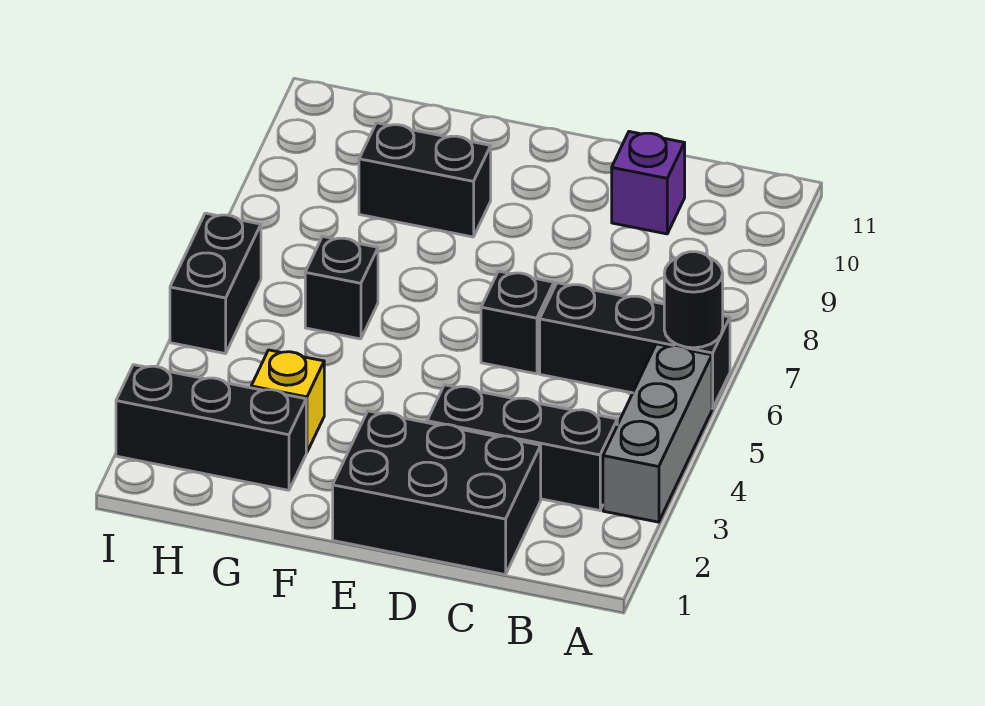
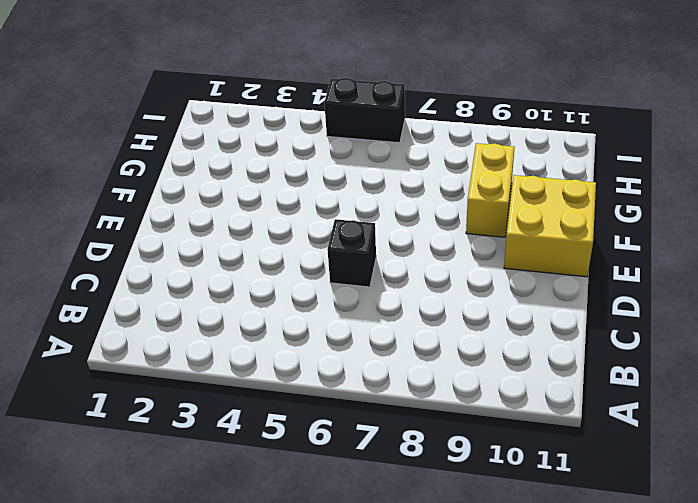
yellow 2x2 brick [504,175,596,277] -> none
yellow 1x2 brick [466,143,515,237] -> black 1x2 brick [359,123,491,237]
none -> grey 1x3 brick [603,344,712,522]
none -> black 1x3 brick [540,283,730,409]
none -> black 1x3 brick [427,385,617,511]

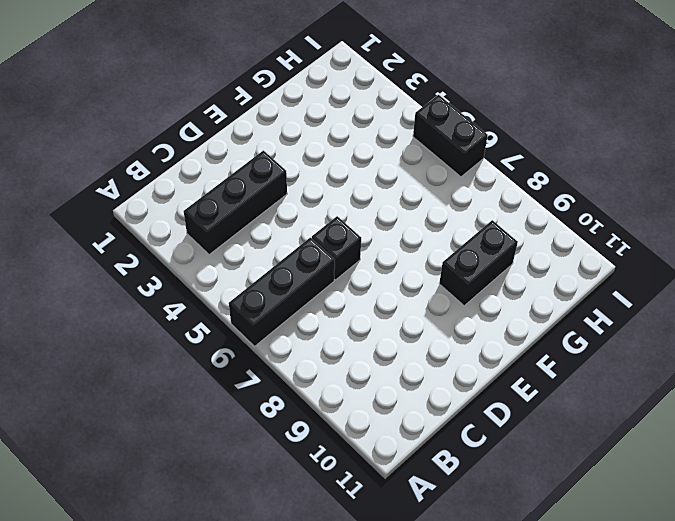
none -> grey 1x3 brick [603,344,712,522]
none -> black 2x3 brick [333,411,541,575]
none -> purple 1x1 brick [612,132,685,234]

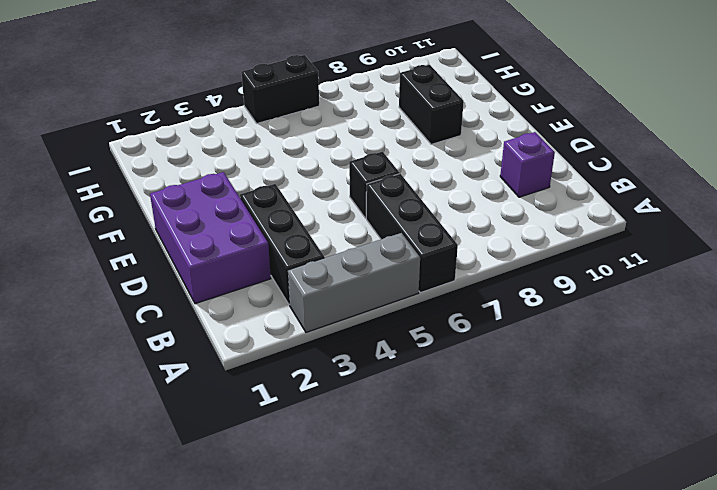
purple 2x3 brick [150,172,271,304] -> black 2x3 brick [333,411,541,575]
none -> black 1x3 brick [116,365,306,490]
none -> yellow 1x1 brick [251,350,324,453]
none -> black 1x1 brick [305,236,378,339]

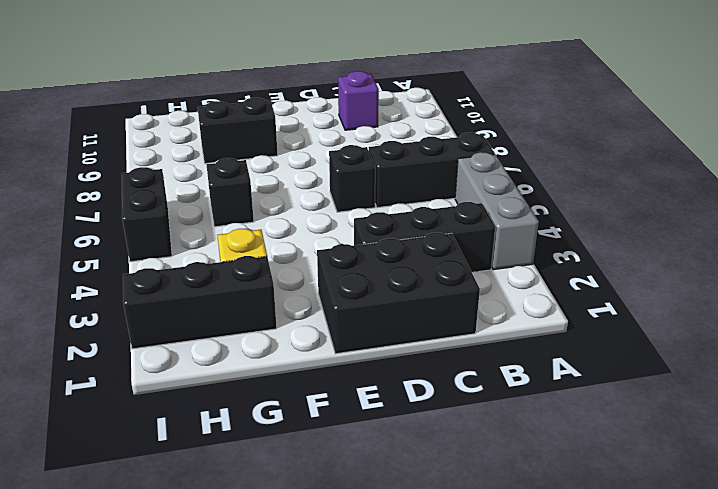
none -> black 1x1 round brick [664,252,723,348]

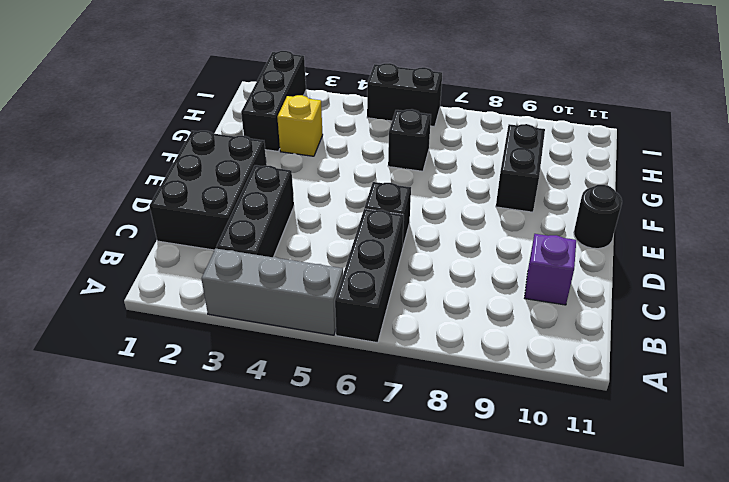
black 1x1 round brick [574,185,622,249] -> black 1x1 round brick moved to [664,252,723,348]

